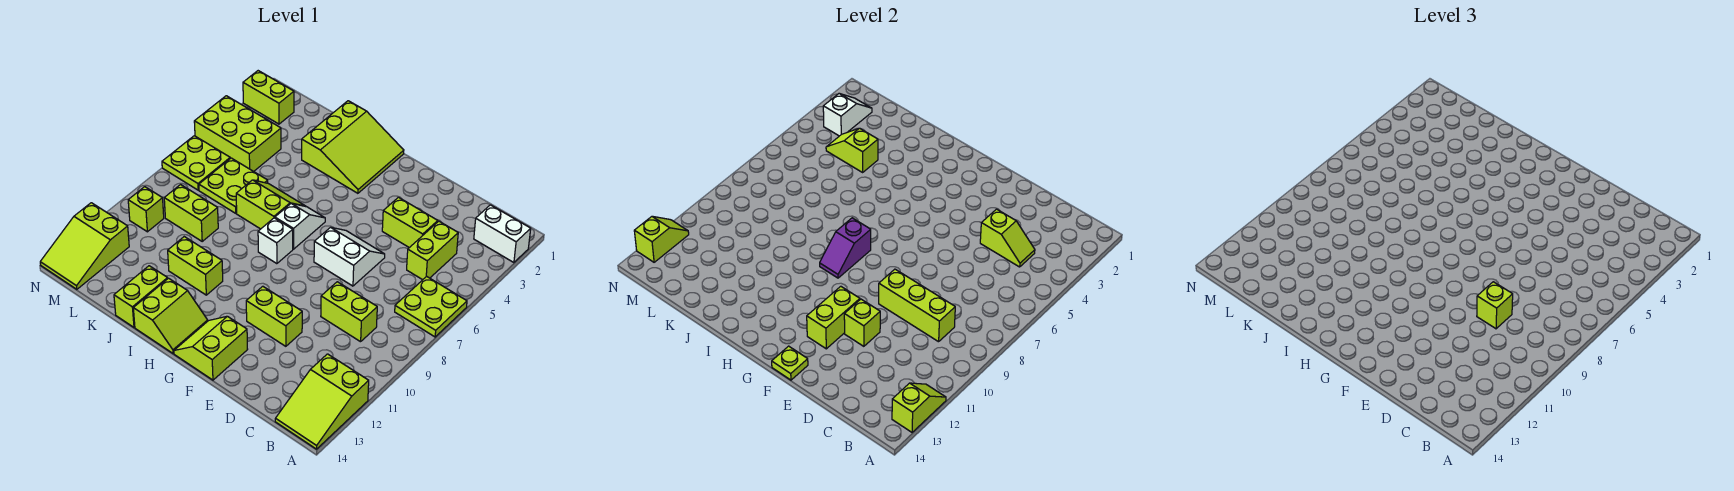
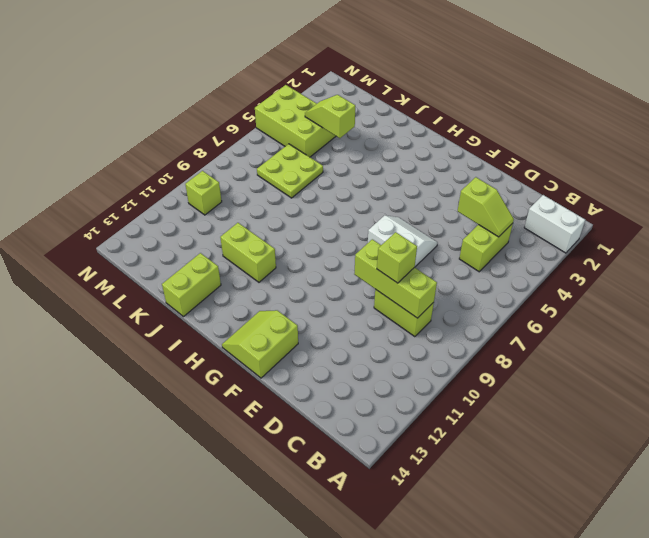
none -> lime 2x2 plate [395,276,467,337]
none -> lime 2x3 slope [275,354,369,449]
none -> lime 1x2 brick [382,197,438,248]
none -> lime 1x2 brick [246,286,302,346]

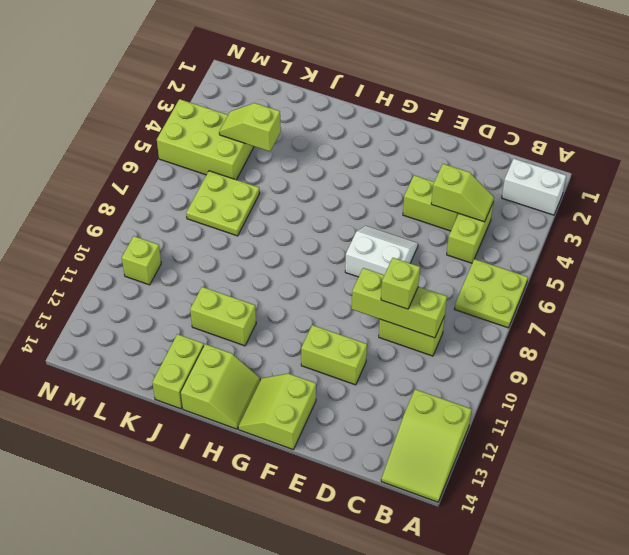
none -> lime 3x3 slope [302,101,404,193]
none -> white 1x2 slope [275,203,325,249]
none -> white 1x1 brick [258,218,293,264]
none -> lime 2x2 slope [236,180,306,229]

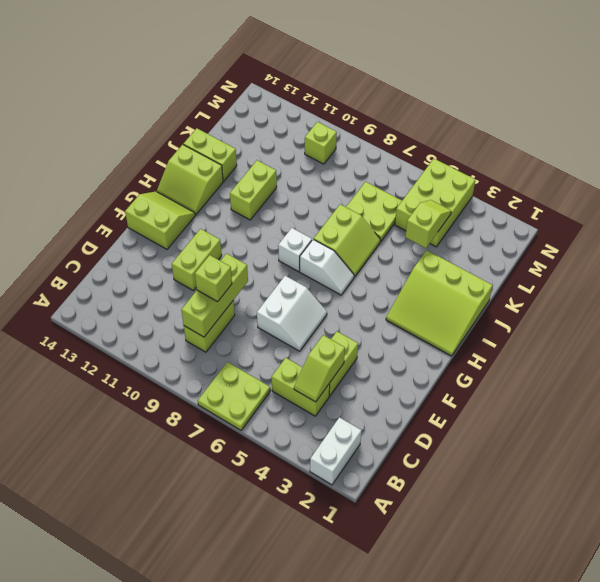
none -> lime 2x3 slope [275,354,369,449]
none -> lime 1x2 brick [164,185,218,241]
none -> lime 1x2 brick [243,71,294,124]
none -> lime 2x2 plate [162,136,230,190]

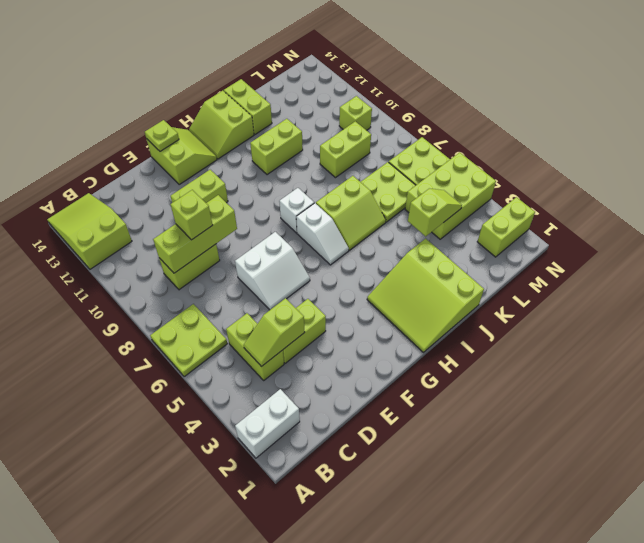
none -> lime 2x3 slope [40,203,129,289]
none -> lime 1x2 slope [892,383,946,432]
none -> lime 1x1 brick [844,299,880,346]
none -> lime 1x2 brick [807,286,860,349]

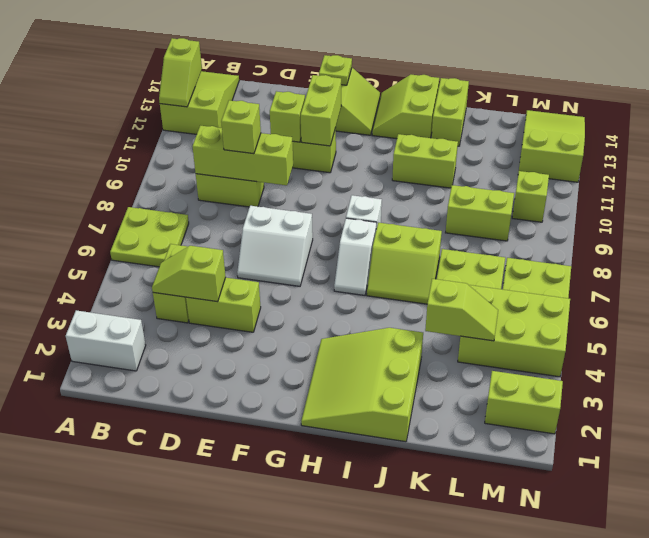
none -> purple 1x2 slope [820,218,871,278]
none -> white 1x2 slope [823,94,872,136]
none -> lime 1x2 slope [634,216,689,262]

